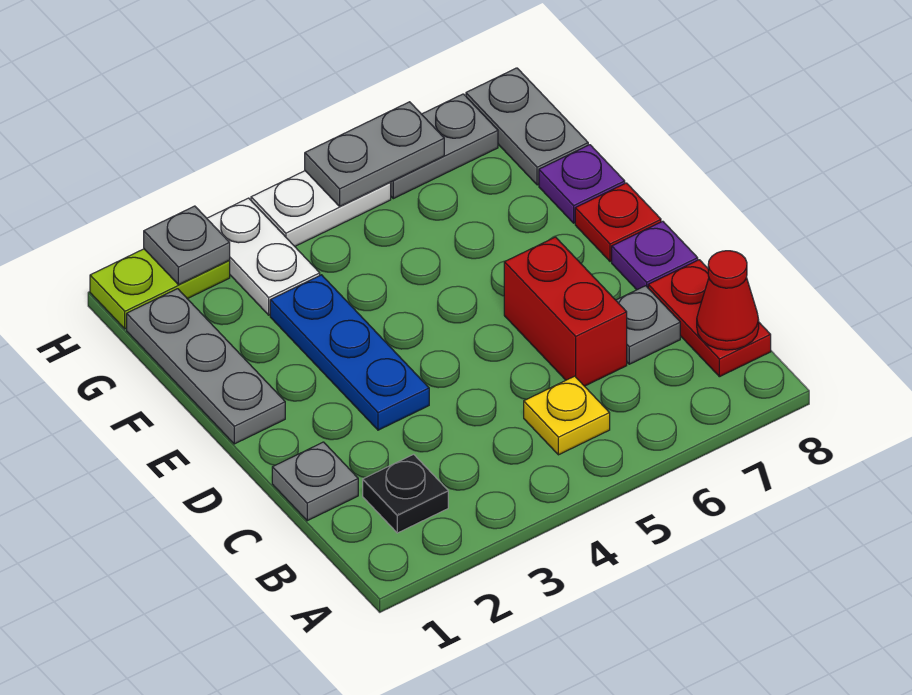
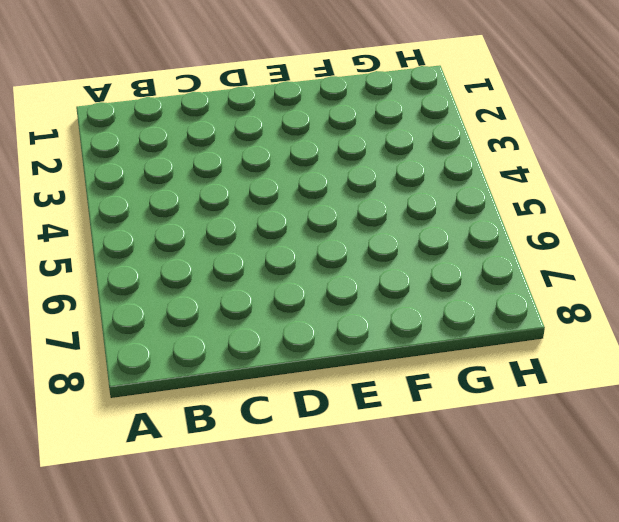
none -> black 1x1 plate [363,454,448,533]
none -> yellow 1x1 plate [524,376,610,455]
none -> red 1x2 plate [648,260,771,377]

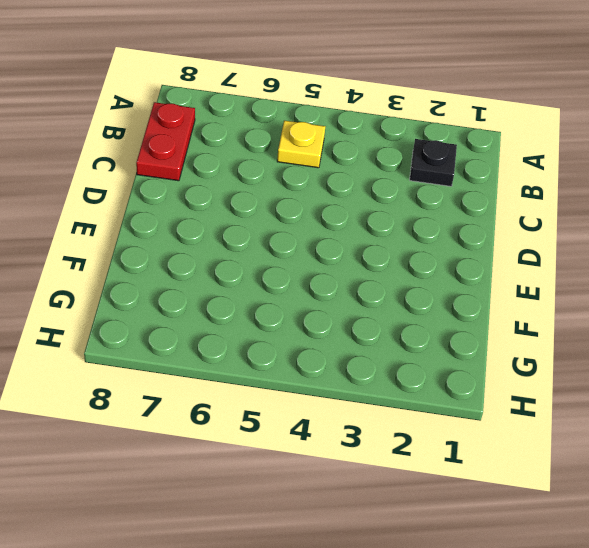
none -> grey 1x1 plate [272,442,358,521]
none -> red 1x2 brick [504,237,627,386]
none -> grey 1x1 plate [616,286,680,364]

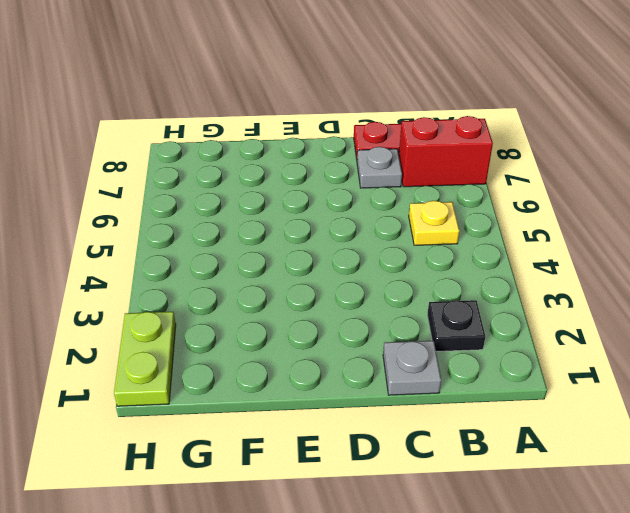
red 1x2 brick [399,116,493,187] -> red 1x2 brick moved to [504,237,627,386]
none -> blue 1x3 plate [270,275,429,430]
none -> purple 1x1 plate [612,221,698,290]
none -> grey 1x3 plate [127,289,285,444]

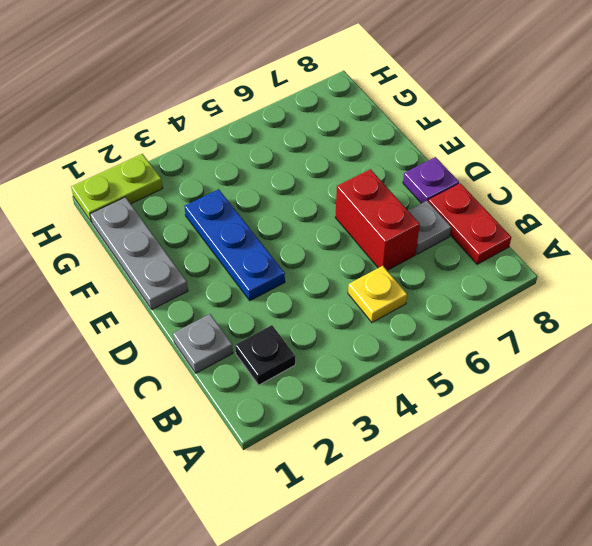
none -> red 1x1 plate [575,183,661,262]
none -> purple 1x1 plate [539,145,625,223]
none -> white 1x2 plate [207,198,320,315]

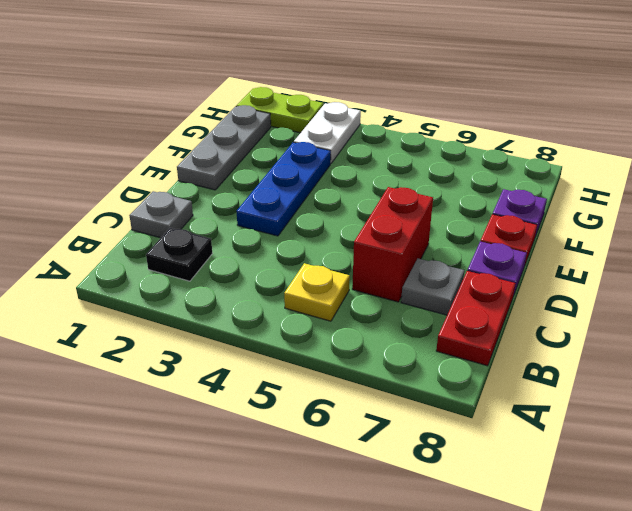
none -> grey 1x2 plate [466,68,588,185]
none -> white 1x2 plate [251,171,391,246]
none -> grey 1x2 plate [390,94,498,199]

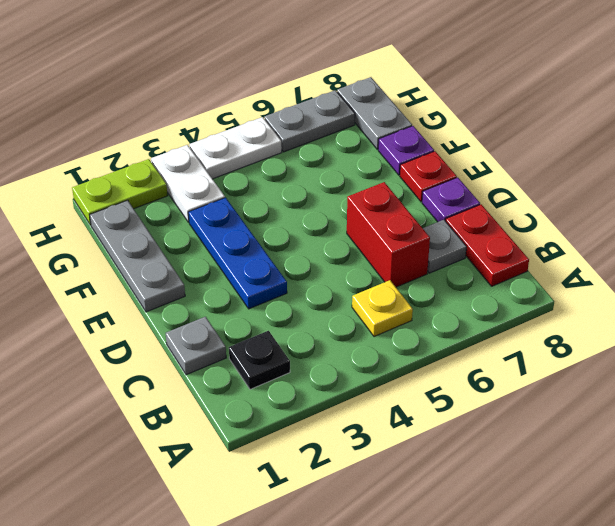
none -> red 1x1 cone [697,251,759,350]
none -> grey 1x1 plate [144,206,230,285]
none -> grey 1x2 plate [305,102,444,206]

